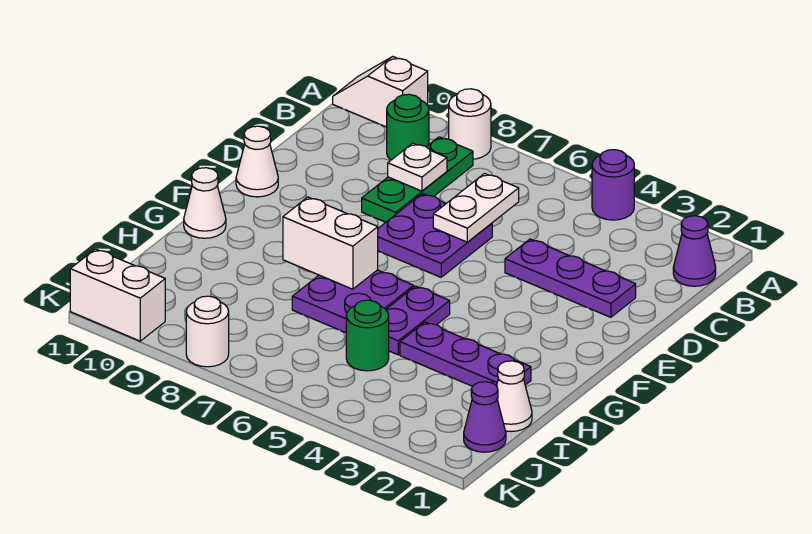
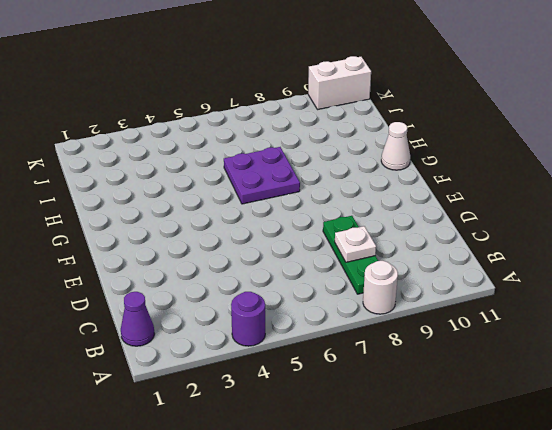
none -> white 1x2 slope [333,56,428,127]
none -> green 1x1 round brick [387,94,429,160]
none -> purple 1x3 plate [505,239,636,317]

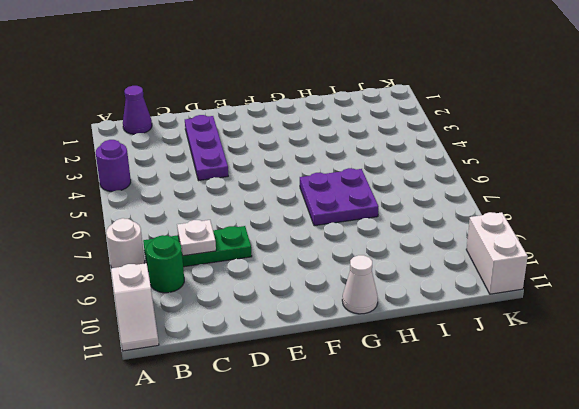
none -> purple 2x2 plate [378,194,492,277]
none -> white 1x1 cone [236,126,278,197]
none -> purple 1x2 plate [386,286,450,355]

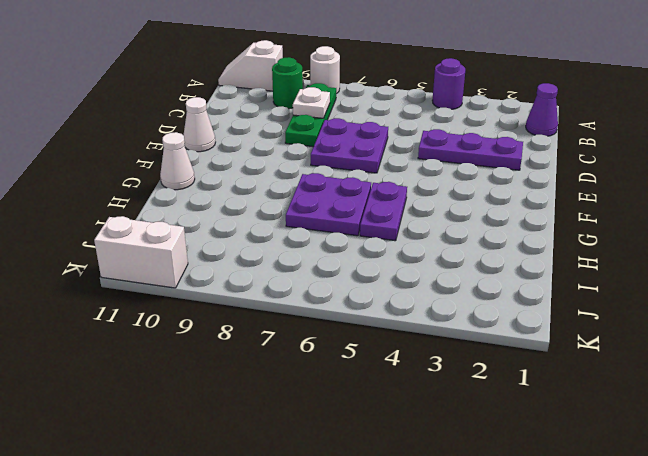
none -> purple 1x3 plate [400,322,531,386]
none -> white 1x1 cone [497,361,532,431]
none -> green 1x1 round brick [346,300,389,371]

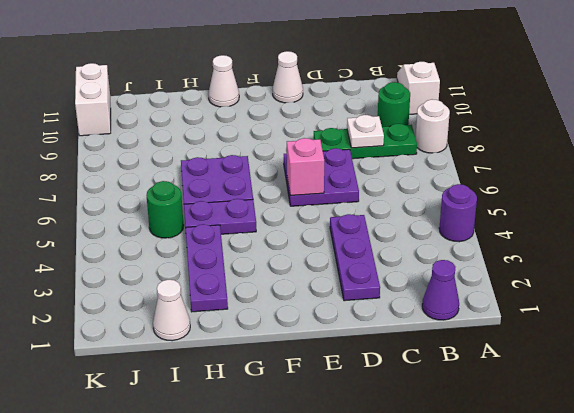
pink 1x1 brick [287,138,324,195] -> none
none -> purple 1x1 cone [464,382,506,452]
none -> white 1x1 round brick [186,296,229,367]
none -> white 1x2 plate [433,174,519,242]

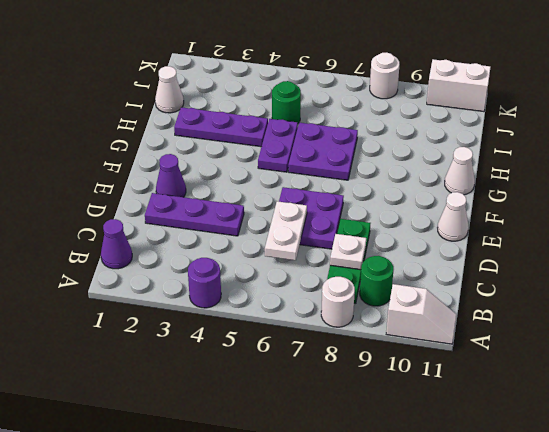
purple 1x1 cone [156,154,186,197] -> purple 1x1 cone moved to [464,382,506,452]
none -> white 1x2 brick [283,197,378,289]

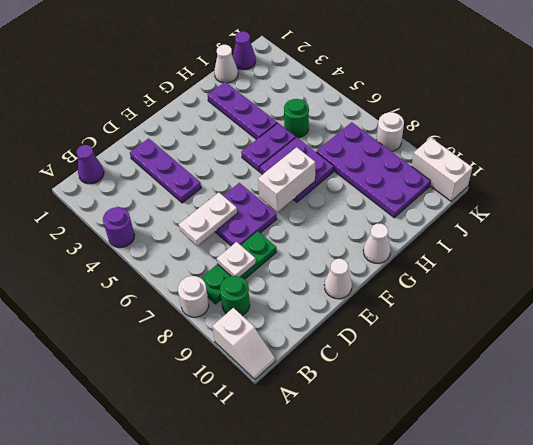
white 1x2 brick [258,147,315,212] -> white 1x2 brick turned to [283,197,378,289]
purple 2x4 plate [316,122,430,218] -> none

